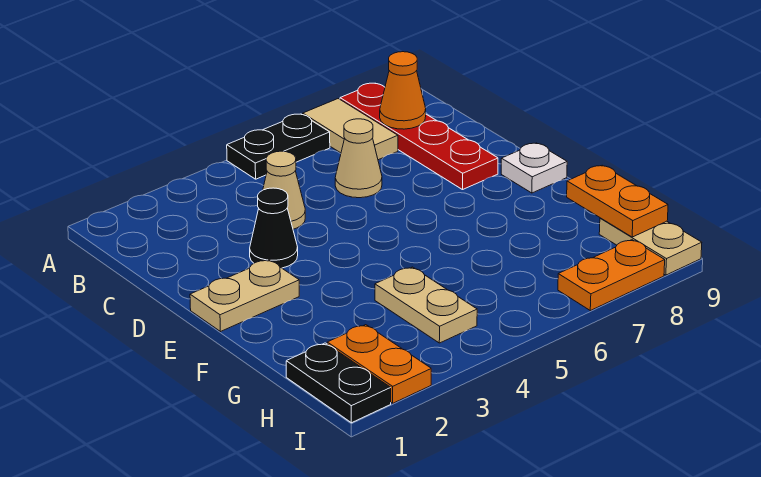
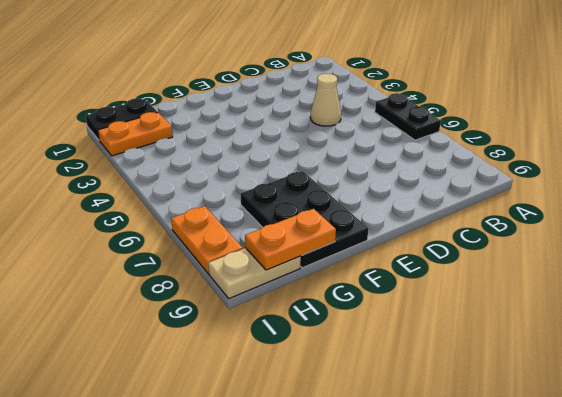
black 2x3 plate [241,171,368,268] -> none
none -> tan 1x2 tile [303,99,398,160]
none -> red 1x4 plate [340,83,498,190]
none -> tan 1x1 cone [335,119,382,198]

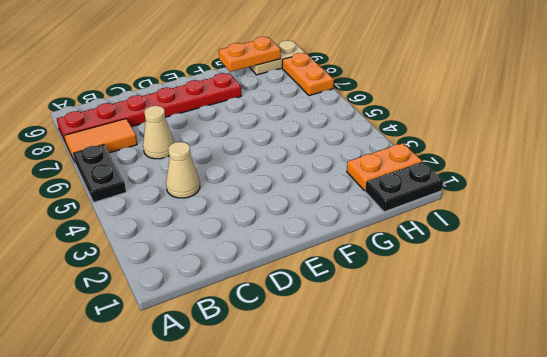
orange 1x2 tile [64,119,137,160] -> tan 1x2 tile [303,99,398,160]
red 1x6 plate [57,73,242,143] -> red 1x4 plate [340,83,498,190]
none -> black 1x1 cone [250,188,298,268]
none -> tan 1x2 plate [190,260,299,332]
none -> white 1x1 plate [501,143,567,193]

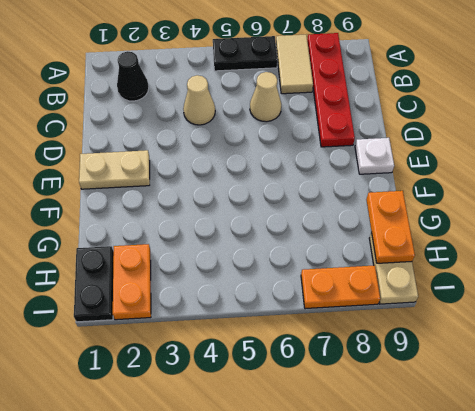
black 1x1 cone [117,51,149,101] -> black 1x1 cone moved to [250,188,298,268]
none -> tan 1x2 plate [375,267,477,343]
none -> orange 1x1 cone [380,52,426,129]

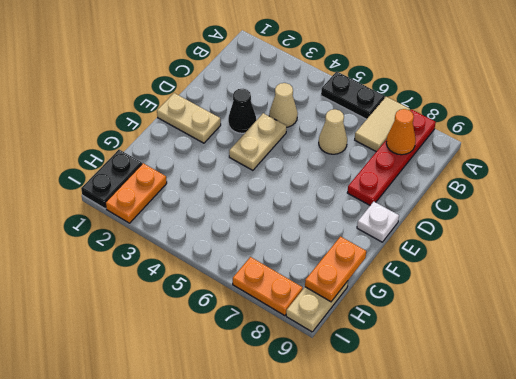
tan 1x2 plate [229,113,286,170] -> tan 1x2 plate moved to [375,267,477,343]

